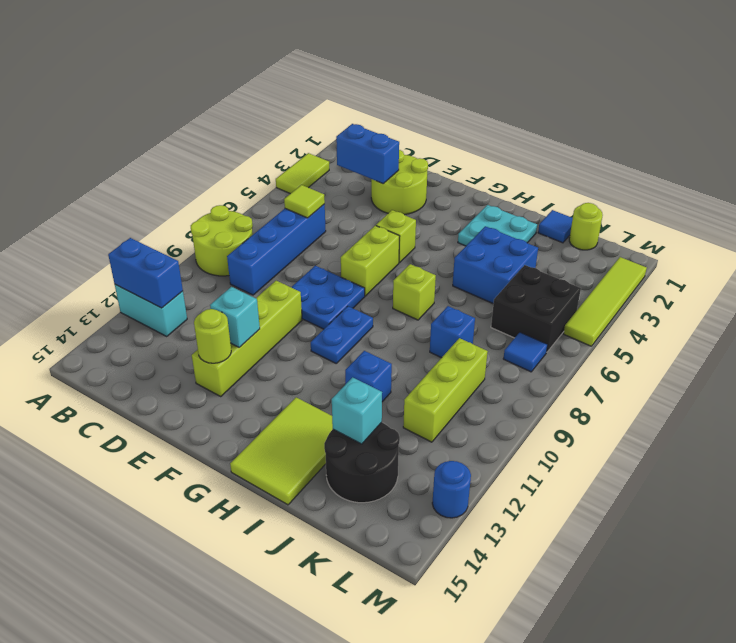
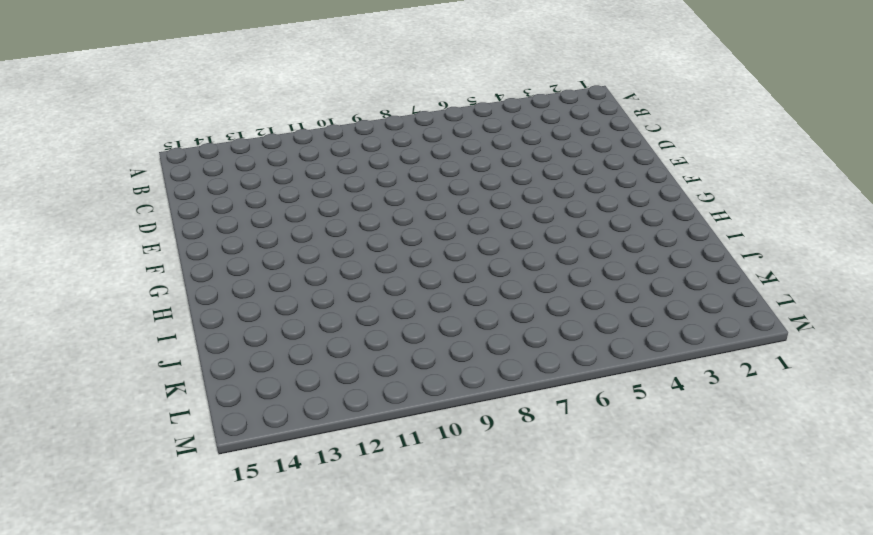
none -> lime 1x2 tile [276,153,329,194]
none -> lime 2x2 round brick [191,205,253,276]
none -> cyan 1x2 brick [115,285,187,336]
none -> blue 1x4 brick [227,204,326,295]

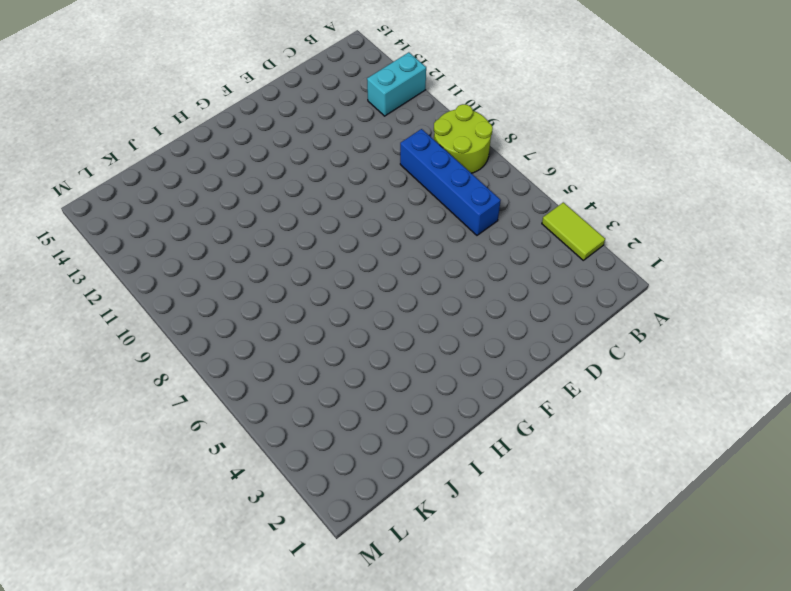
none -> lime 2x2 round brick [371,150,428,215]
none -> blue 2x2 plate [292,266,365,329]
none -> lime 1x4 brick [192,281,302,396]
none -> lime 1x1 brick [376,210,416,263]

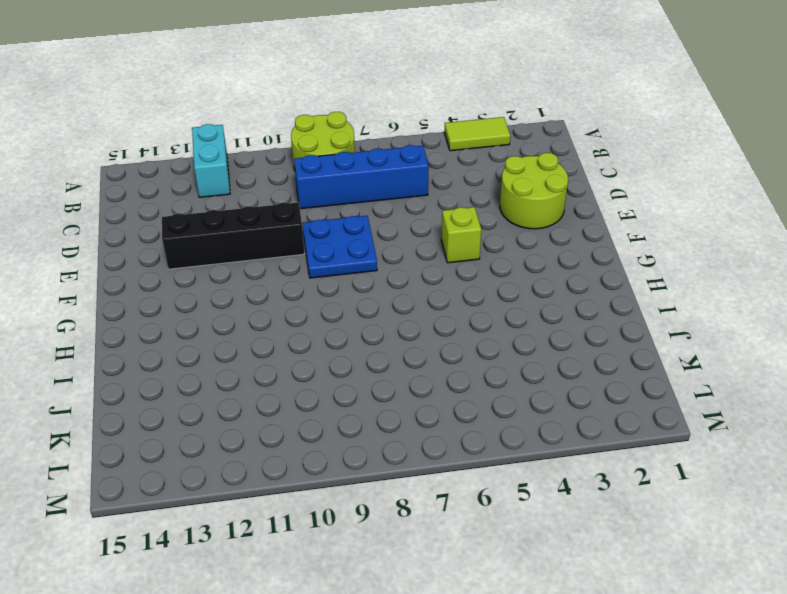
black 1x4 brick [162,202,305,269] -> lime 1x4 brick [192,281,302,396]
none -> lime 1x2 brick [341,226,400,296]
none -> blue 1x2 plate [311,306,373,363]
none -> cyan 2x2 plate [458,205,537,246]
none -> lime 1x1 brick [393,264,436,320]

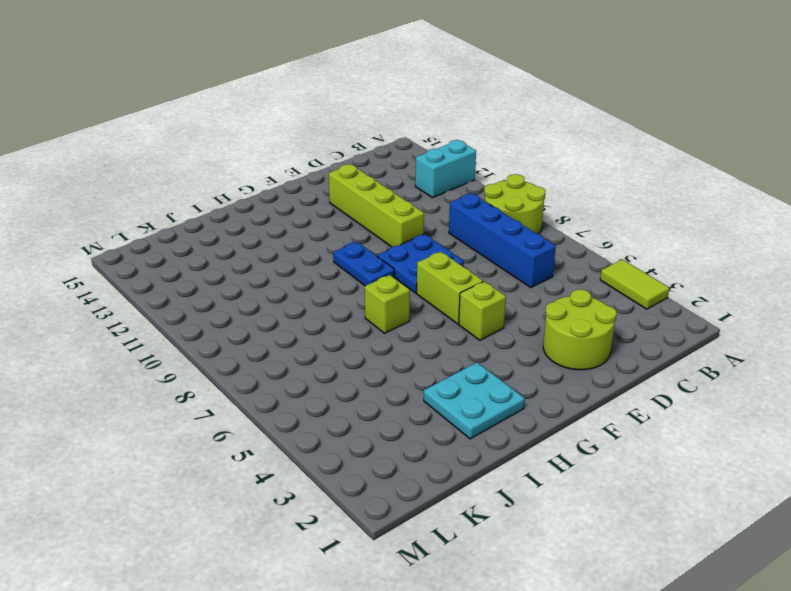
none -> lime 2x3 tile [230,397,333,505]
none -> blue 2x2 brick [453,226,538,304]
none -> blue 1x1 brick [345,351,392,402]
none -> blue 1x1 tile [538,210,573,243]

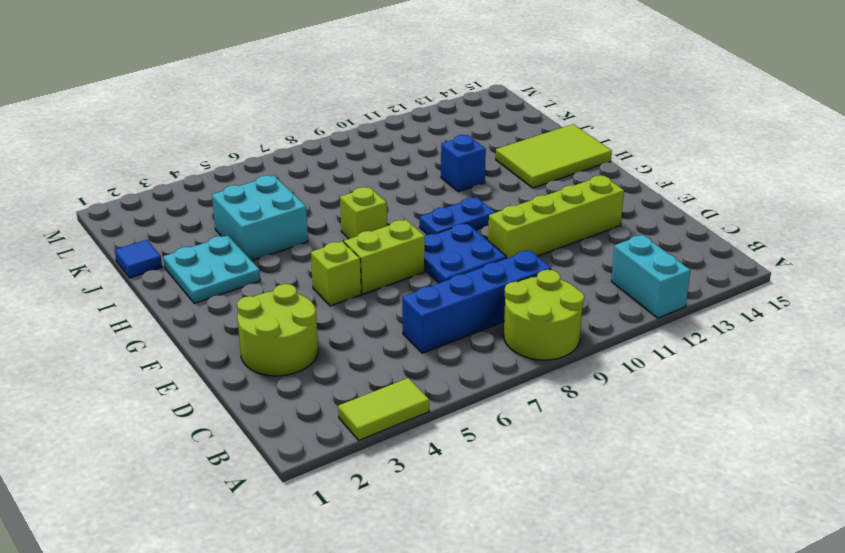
cyan 2x2 brick [212,175,308,261] -> blue 2x2 brick [453,226,538,304]
none -> blue 1x1 brick [430,306,475,358]
none -> black 2x2 round brick [324,422,400,503]
none -> lime 1x1 round brick [569,203,603,250]
none -> black 2x2 brick [491,265,581,352]

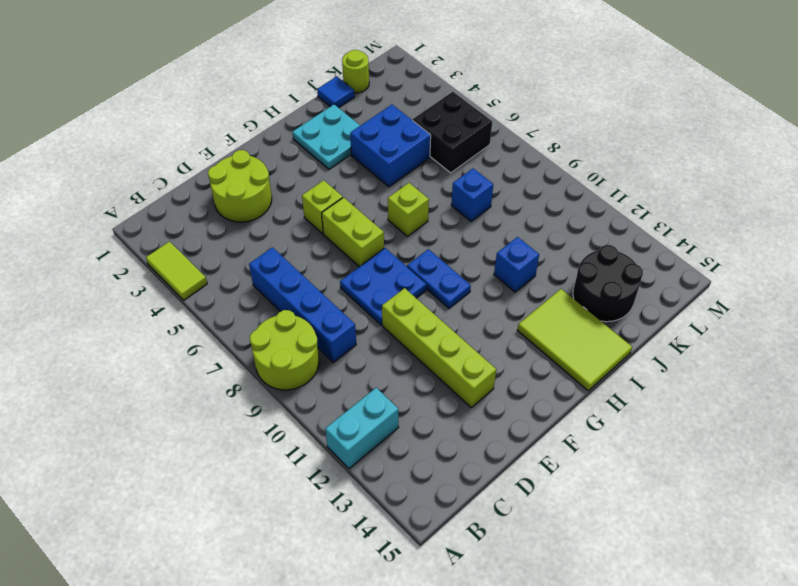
none -> lime 1x3 brick [403,338,488,442]
none -> blue 1x1 tile [503,332,548,372]
none -> lime 1x4 tile [564,257,647,346]
none -> blue 1x1 round brick [432,461,471,518]

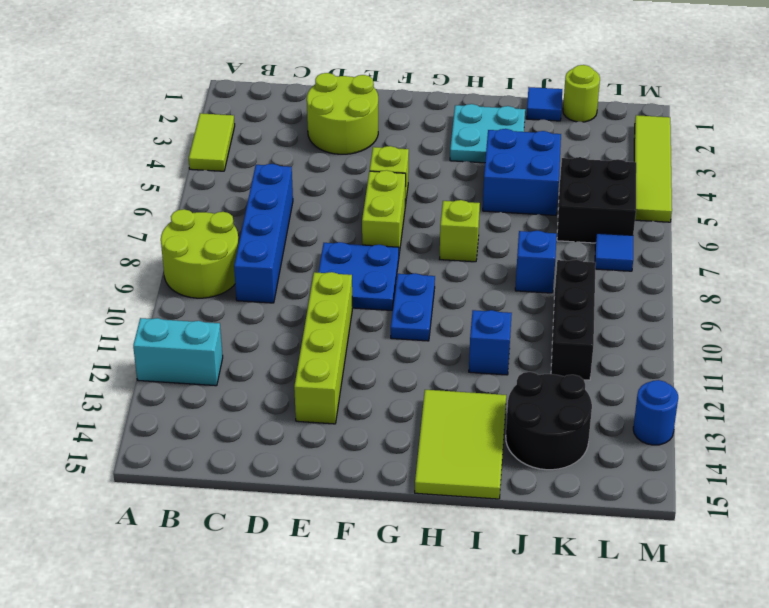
black 1x3 brick [551,260,596,380] -> lime 1x3 brick [403,338,488,442]
none -> blue 1x2 brick [108,238,183,308]
none -> blue 1x2 brick [336,124,399,184]
none -> lime 1x1 tile [284,185,325,218]
none -> cyan 1x1 brick [210,287,260,347]

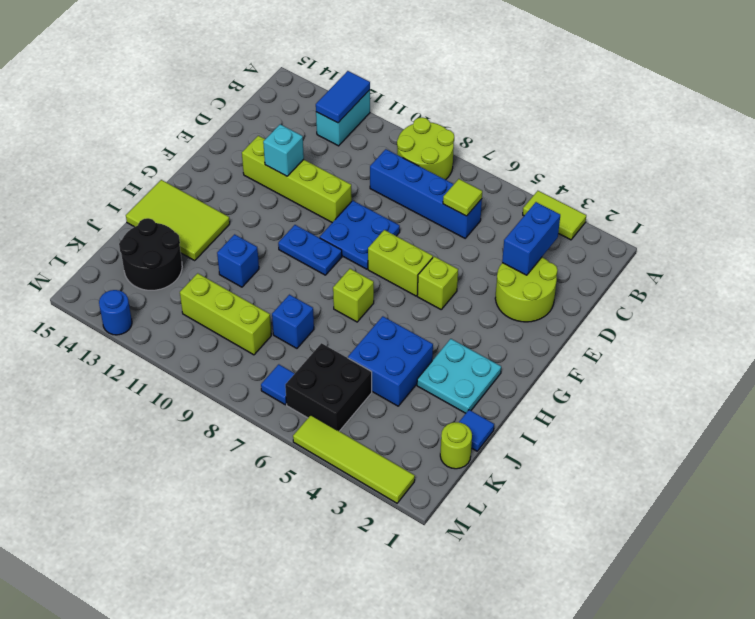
blue 1x2 tile [316,71,370,123] -> blue 1x2 brick [108,238,183,308]
none -> lime 1x1 round brick [194,309,231,363]
none -> cyan 1x1 brick [332,377,382,444]

